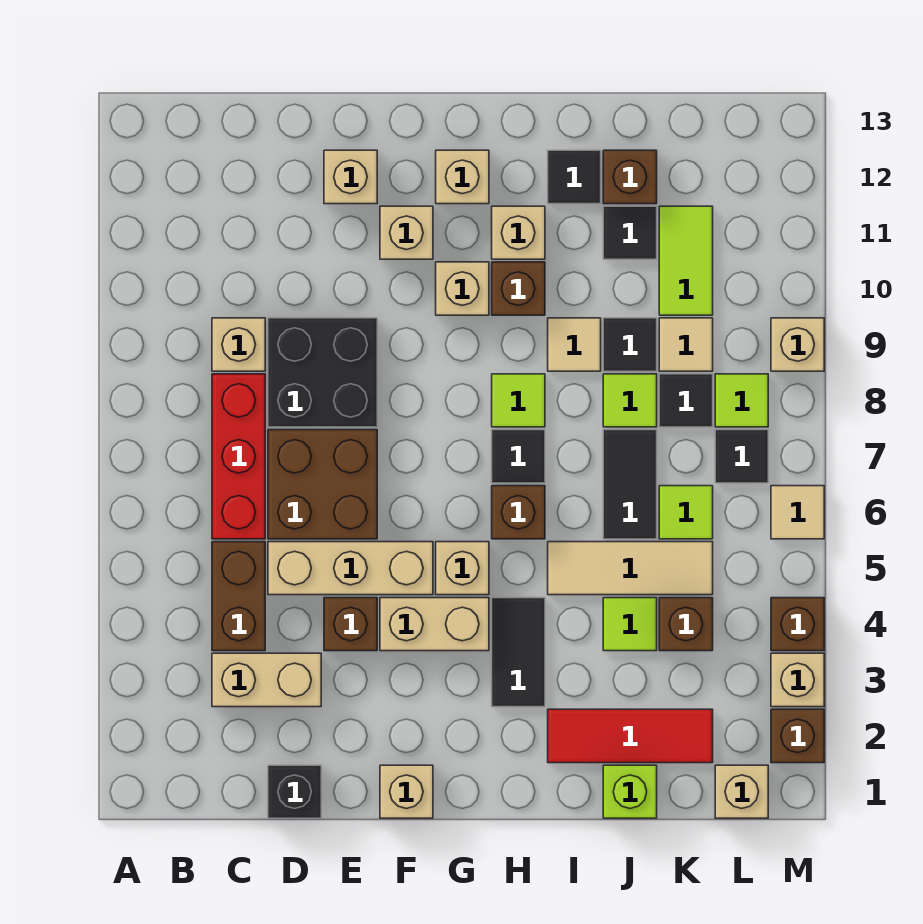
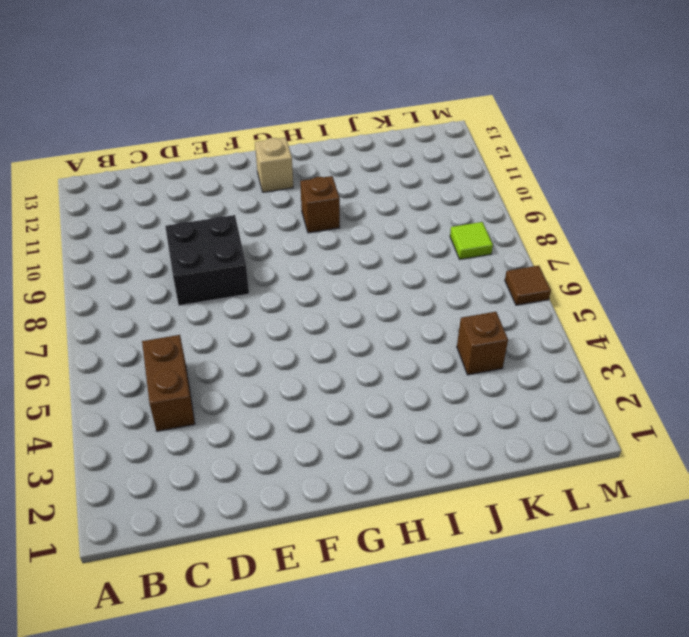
brown 1x1 tile [505,266,551,305] -> tan 1x1 tile [771,486,824,539]
none -> tan 1x2 brick [212,653,321,707]
none -> red 1x3 brick [212,374,265,539]
none -> tan 1x1 brick [212,318,265,371]
none -> black 1x1 brick [268,765,321,818]

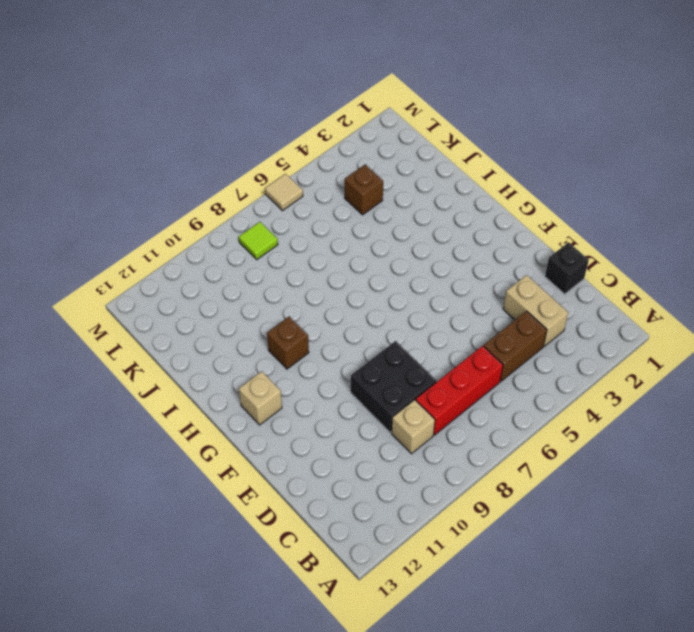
none -> tan 1x3 brick [268,542,433,595]
none -> brown 2x2 brick [268,430,377,539]
none -> brown 1x1 brick [324,598,377,651]
none -> tan 1x1 brick [324,150,377,204]

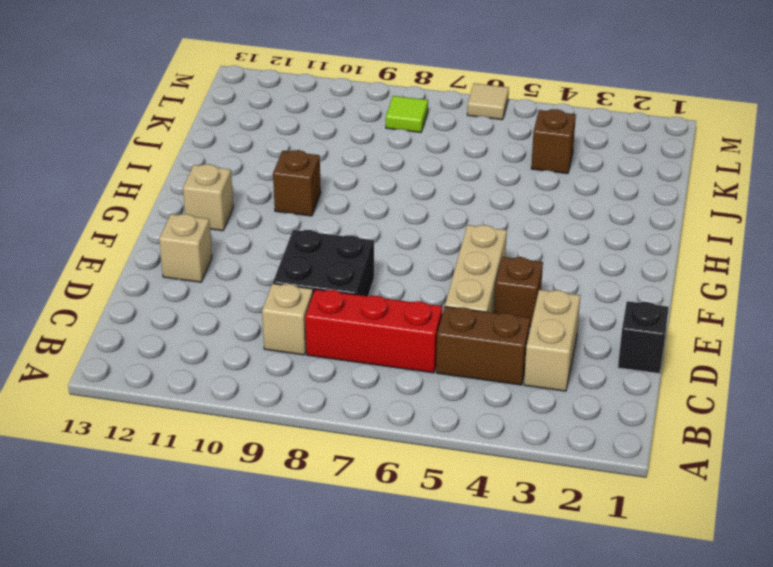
none -> brown 2x2 brick [268,430,377,539]
none -> tan 1x1 brick [380,765,433,818]
none -> tan 1x2 brick [380,598,489,651]
none -> tan 1x1 brick [380,206,433,259]

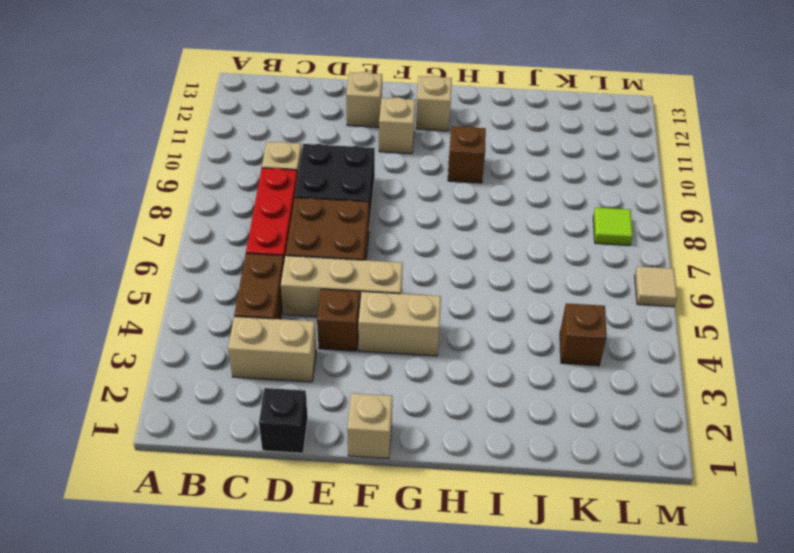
none -> tan 1x1 brick [436,542,489,595]
none -> tan 1x1 brick [436,262,489,315]
none -> black 1x2 tile [492,598,545,707]
none -> brown 1x1 brick [492,486,545,539]

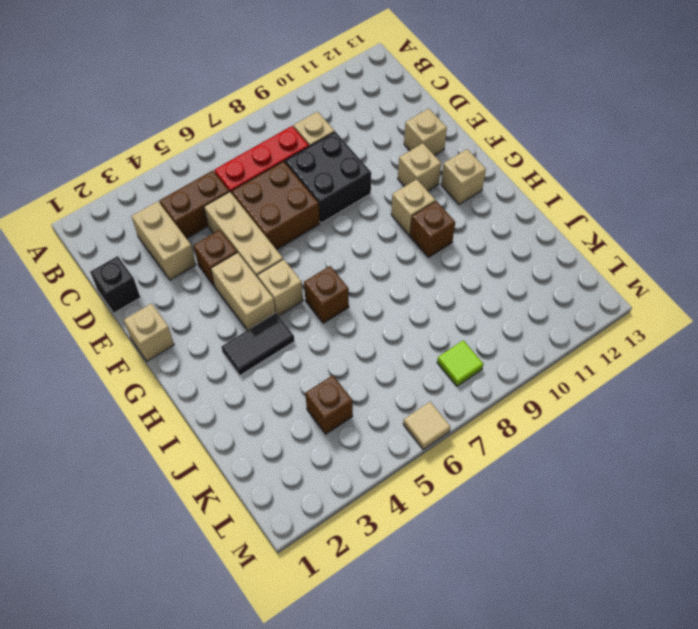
none -> black 1x1 tile [492,430,545,483]
none -> lime 1x1 tile [492,374,545,427]
none -> tan 1x1 brick [492,206,545,259]
none -> red 1x3 tile [548,709,713,763]

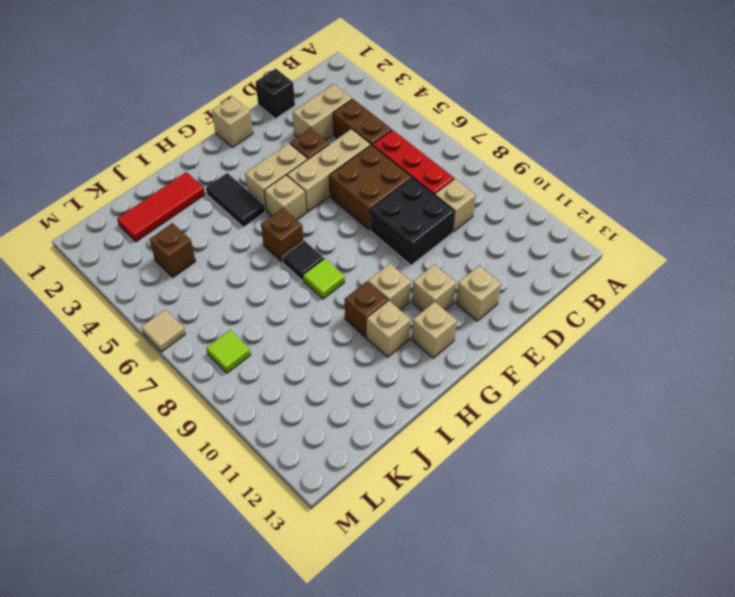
none -> tan 1x3 tile [548,542,713,595]
none -> tan 1x1 tile [548,318,601,371]
none -> black 1x1 tile [548,150,601,204]
none -> lime 1x1 brick [603,765,657,818]

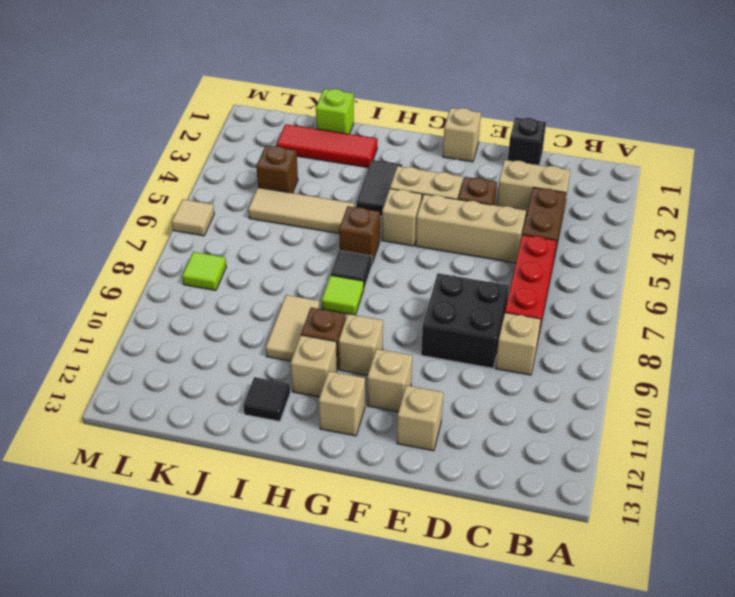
tan 1x2 tile [266,295,320,361] -> tan 1x1 tile [548,318,601,371]
none -> brown 2x2 brick [268,430,377,539]
none -> lime 1x1 tile [603,598,657,651]
none -> black 1x2 tile [603,430,657,539]
none -> lime 1x1 tile [603,374,657,427]

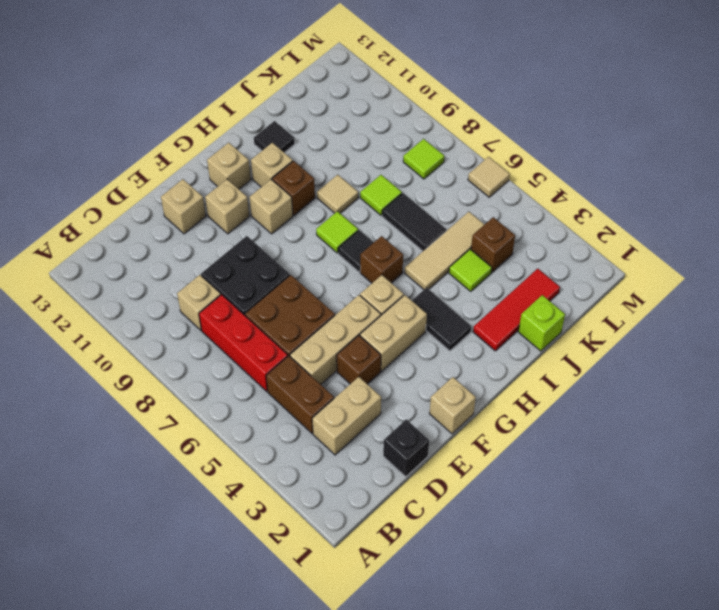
none -> black 1x1 tile [603,318,657,371]
none -> black 1x1 tile [603,206,657,259]
none -> brown 1x1 brick [603,150,657,204]
none -> lime 1x1 tile [659,486,713,539]

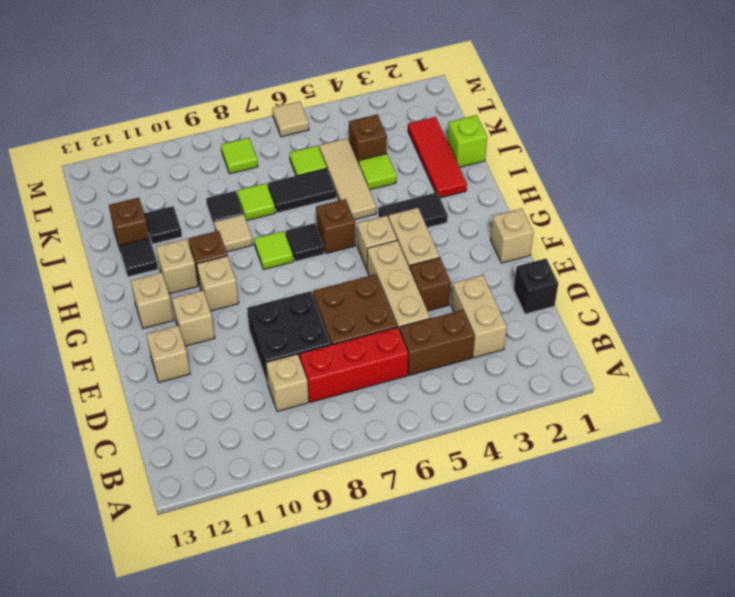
none -> black 1x1 tile [659,374,713,427]
none -> tan 1x1 tile [659,318,713,371]
none -> lime 1x2 tile [659,206,713,315]
none -> tan 1x1 brick [715,765,768,818]

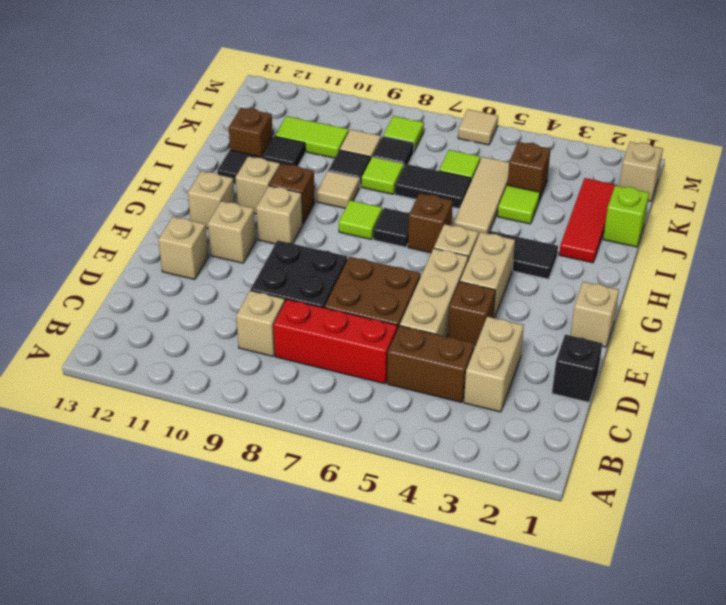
none -> black 1x1 tile [715,430,768,483]
none -> brown 1x1 brick [771,709,824,763]
none -> tan 1x1 brick [771,653,824,707]
none -> brown 1x1 brick [771,598,824,651]

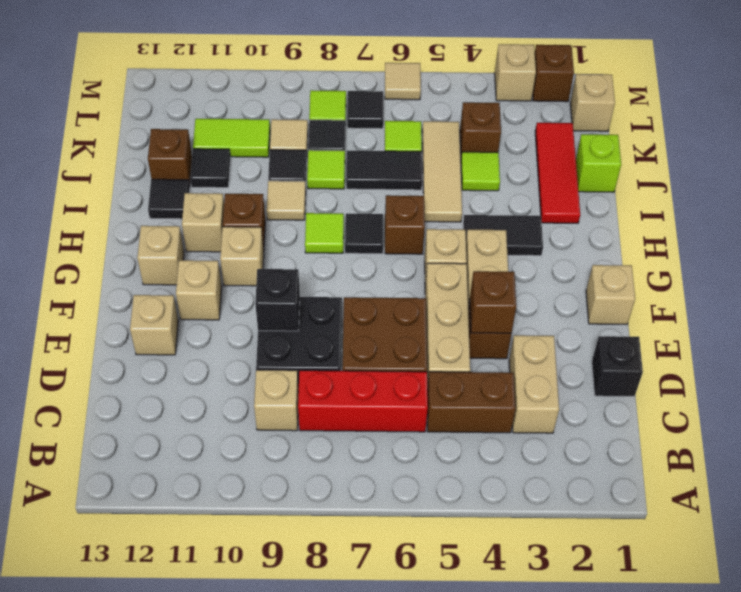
brown 1x1 brick [470,271,516,333] -> brown 1x1 brick moved to [771,598,824,651]
black 1x1 brick [255,269,300,331] -> none
none -> tan 1x1 brick [771,318,824,371]

